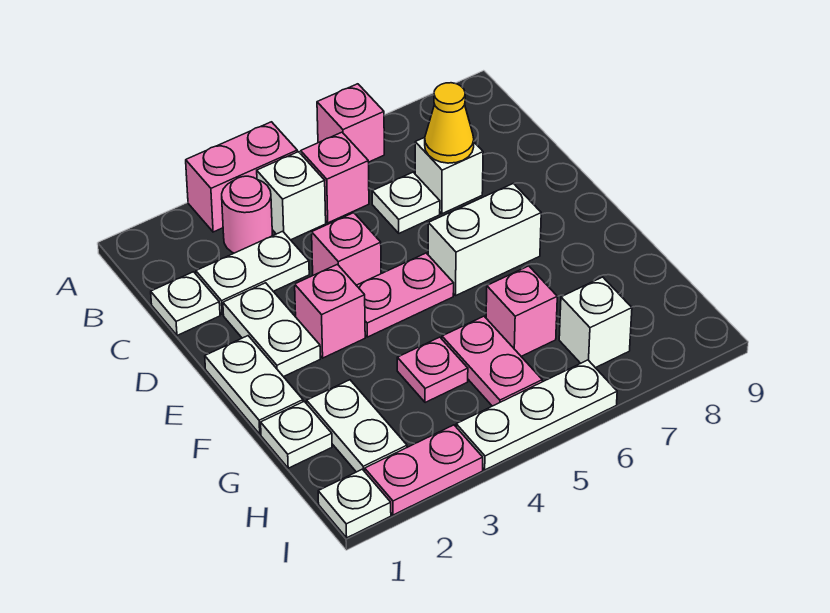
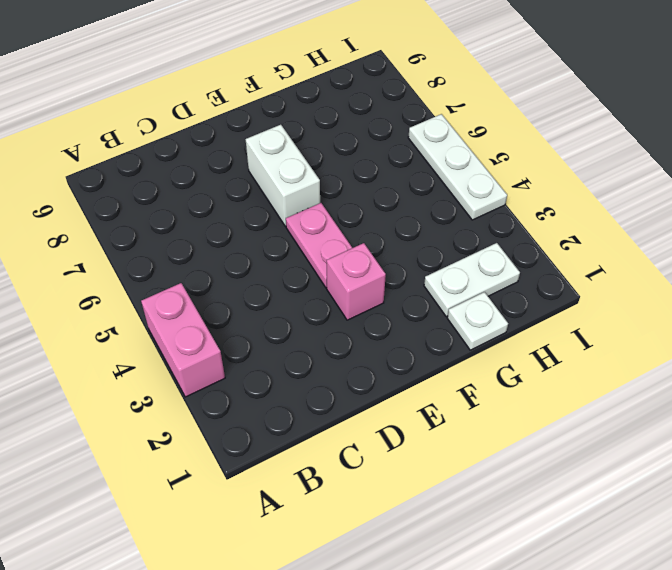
none -> pink 1x1 brick [317,84,384,162]
none -> pink 1x1 round brick [222,176,273,253]
none -> white 1x1 brick [257,152,326,240]

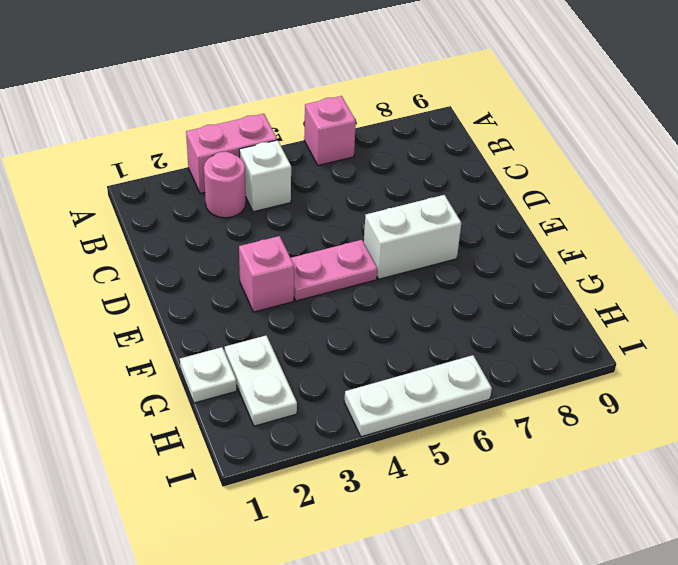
none -> pink 1x1 brick [300,132,369,223]
none -> white 1x1 plate [151,272,220,336]
none -> white 1x2 plate [196,231,309,315]

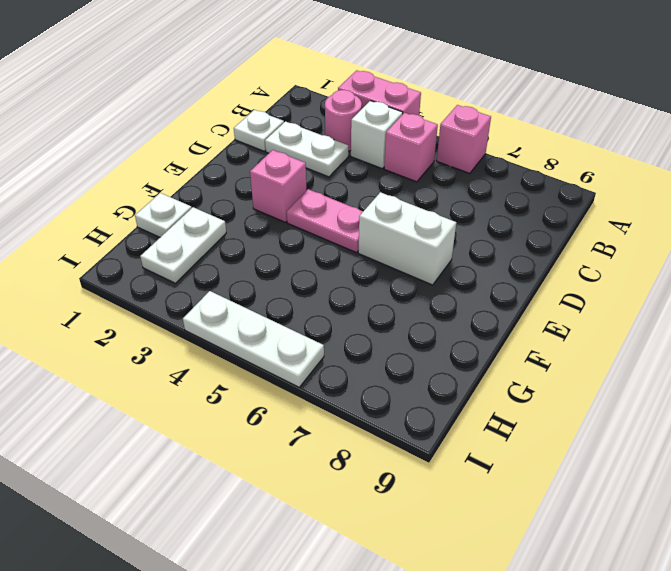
none -> white 1x1 plate [372,172,440,233]
none -> white 1x1 brick [415,138,483,214]
none -> white 1x2 plate [223,283,320,377]

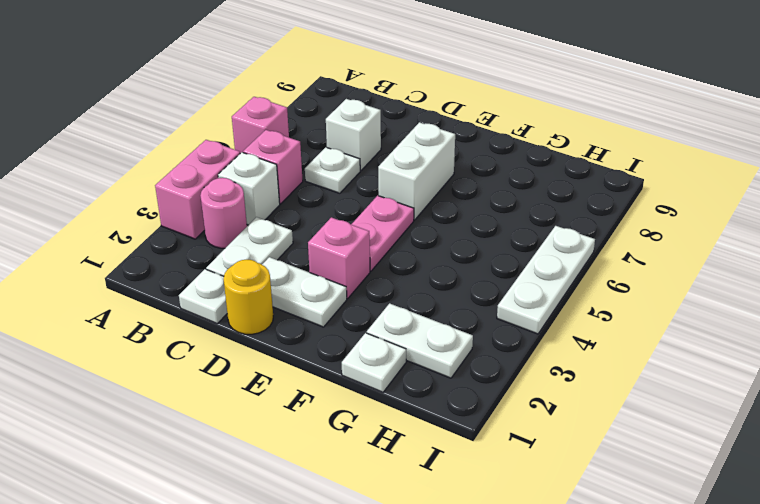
yellow 1x1 round brick [223,259,273,334] -> none
none -> pink 1x1 brick [312,213,381,285]
none -> white 1x2 plate [205,336,303,434]
none -> pink 1x1 plate [397,337,468,403]

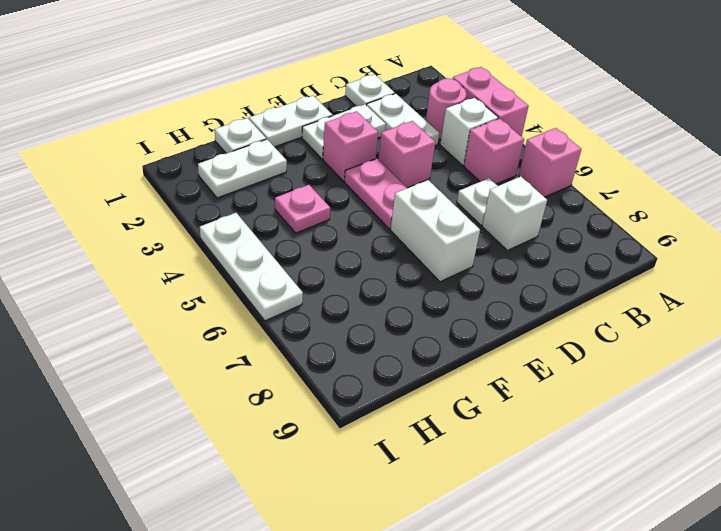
none -> pink 1x2 plate [442,316,542,406]
none -> pink 1x1 brick [486,266,557,356]
none -> white 1x1 brick [559,277,632,368]

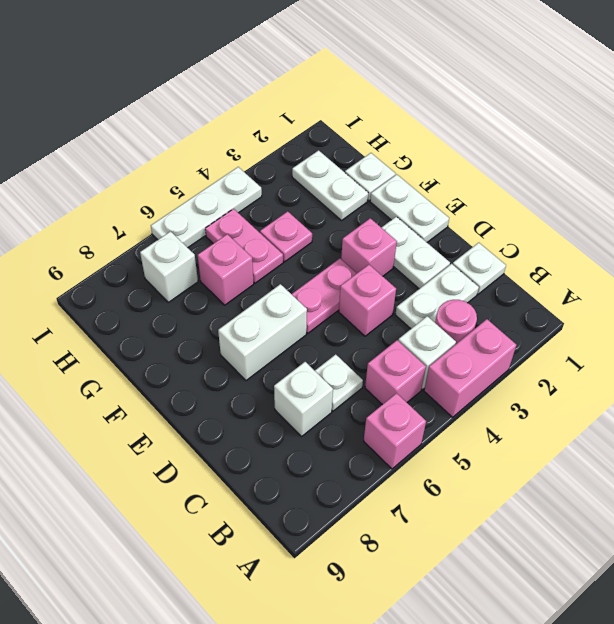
none -> white 1x1 plate [318,469,391,538]
none -> pink 1x2 plate [365,425,483,515]
none -> yellow 1x1 cone [425,83,474,163]

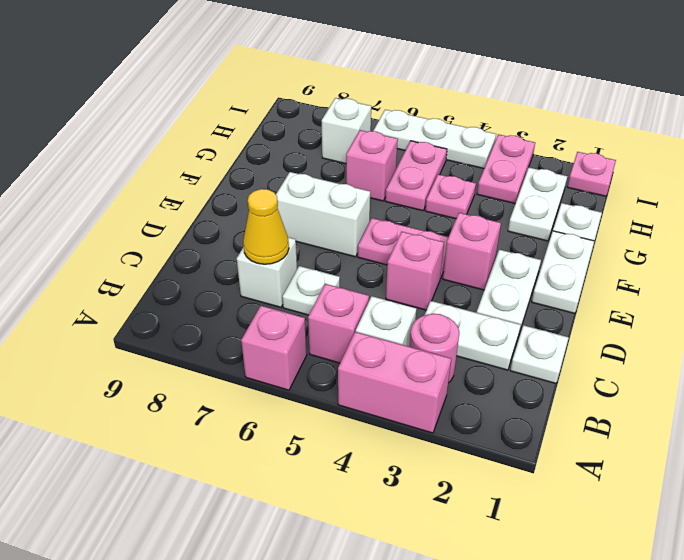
pink 1x2 plate [477,134,535,204] -> pink 1x2 plate turned to [365,425,483,515]
pink 1x1 plate [567,152,616,196] -> white 1x1 plate [318,469,391,538]

